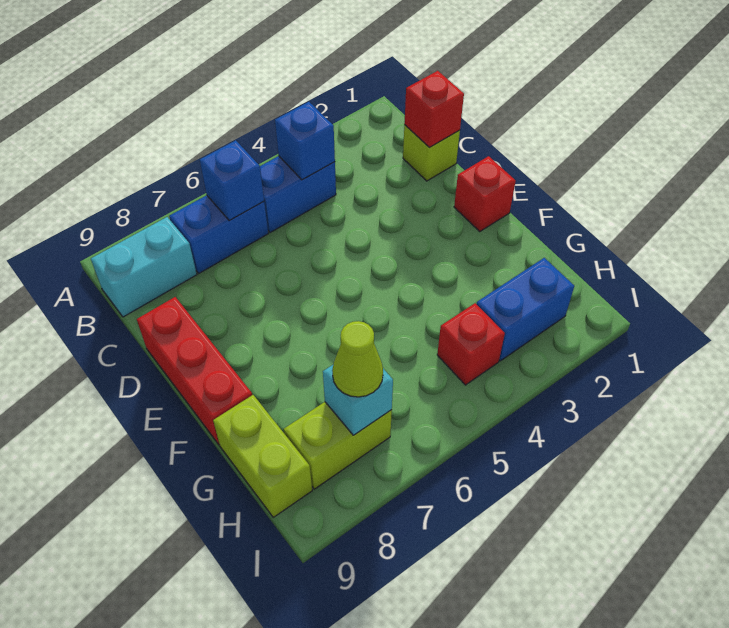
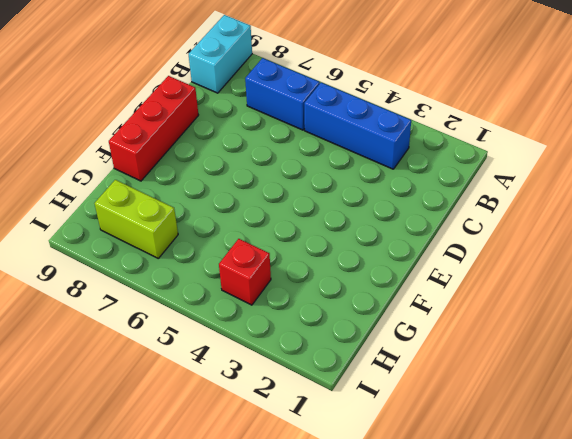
cyan 1x2 brick [189,15,252,93] -> cyan 1x2 brick turned to [91,217,197,317]
blue 1x3 brick [304,83,411,169] -> blue 1x2 brick [260,156,336,233]
none -> lime 1x1 brick [403,125,460,181]
none -> red 1x1 brick [454,156,516,232]
none -> lime 1x2 brick [213,395,312,517]

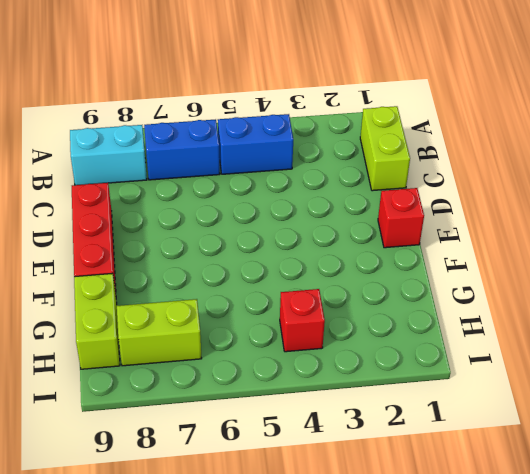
lime 1x2 brick [360,106,410,191] -> lime 1x1 brick [403,125,460,181]
none -> blue 1x2 brick [477,258,574,361]
none -> blue 1x1 brick [275,102,335,180]
none -> blue 1x1 brick [200,140,264,221]

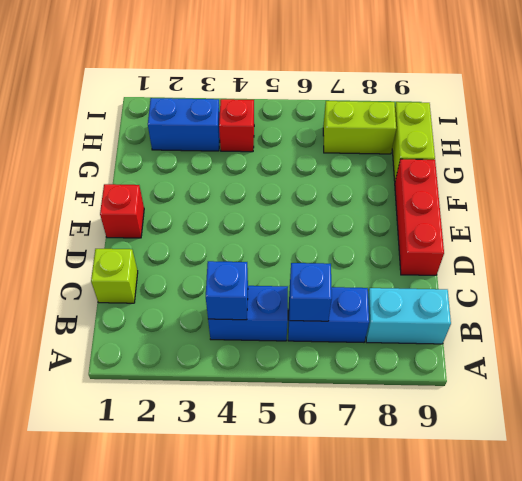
none -> red 1x1 brick [404,71,464,148]
none -> cyan 1x1 brick [323,365,393,435]
none -> lime 1x1 cone [332,321,383,397]

